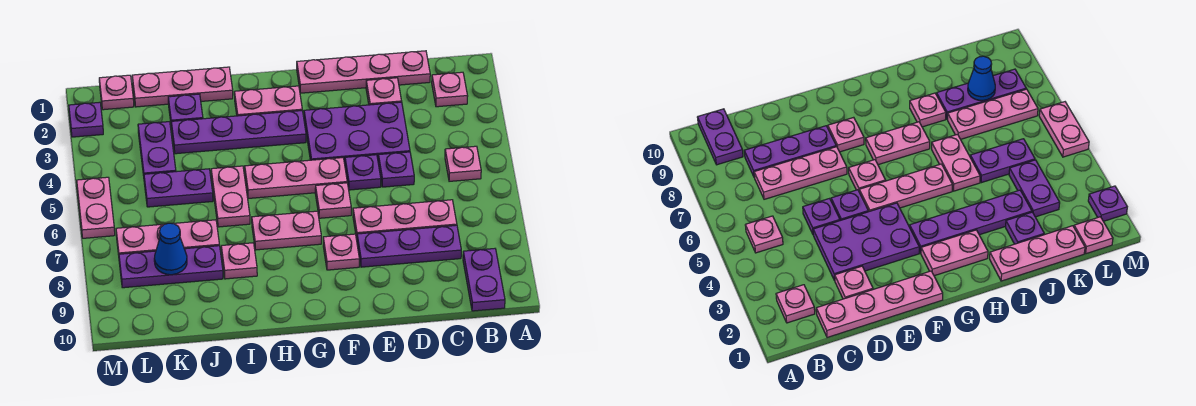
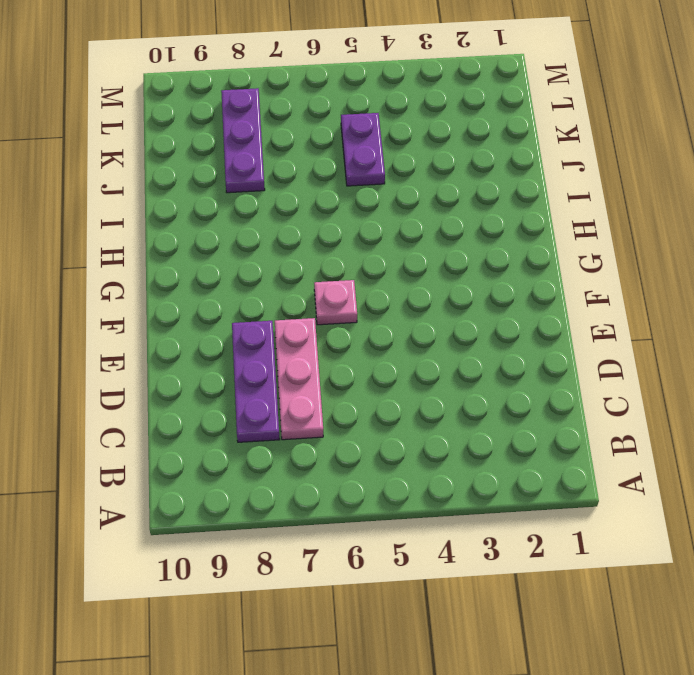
none -> pink 1x1 plate [432,72,468,107]
none -> pink 1x1 plate [445,146,481,181]
none -> purple 1x2 plate [463,249,505,311]

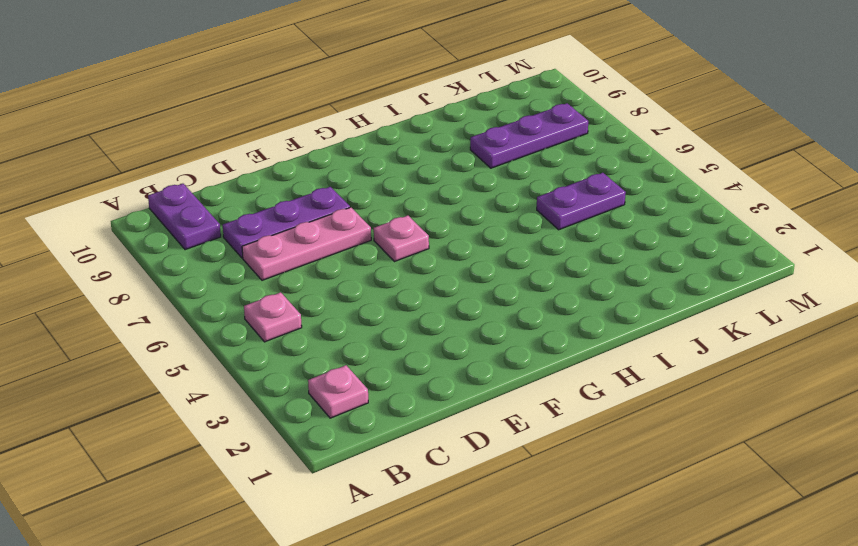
none -> pink 1x4 plate [297,51,430,93]
none -> pink 1x1 plate [366,78,402,105]
none -> purple 2x3 plate [304,102,410,164]

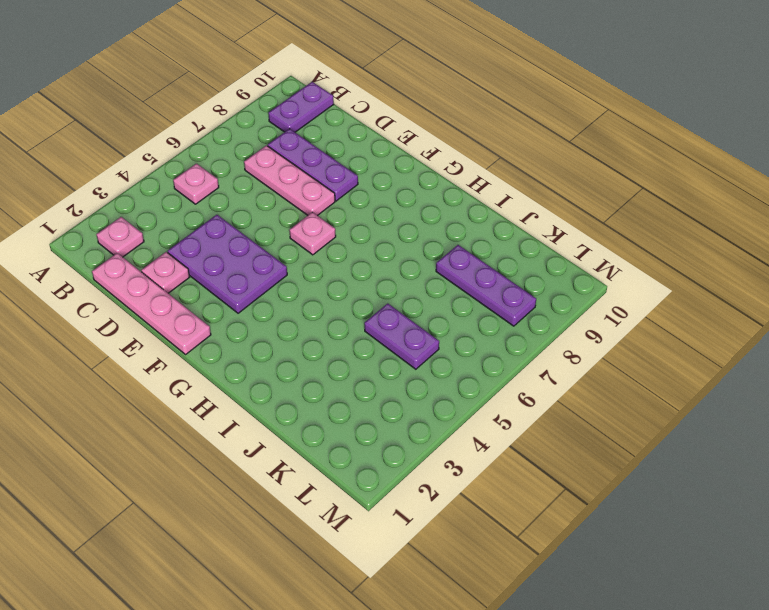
none -> purple 1x1 plate [378,152,414,187]
none -> purple 1x1 plate [345,155,381,190]
none -> pink 1x3 plate [245,158,347,199]

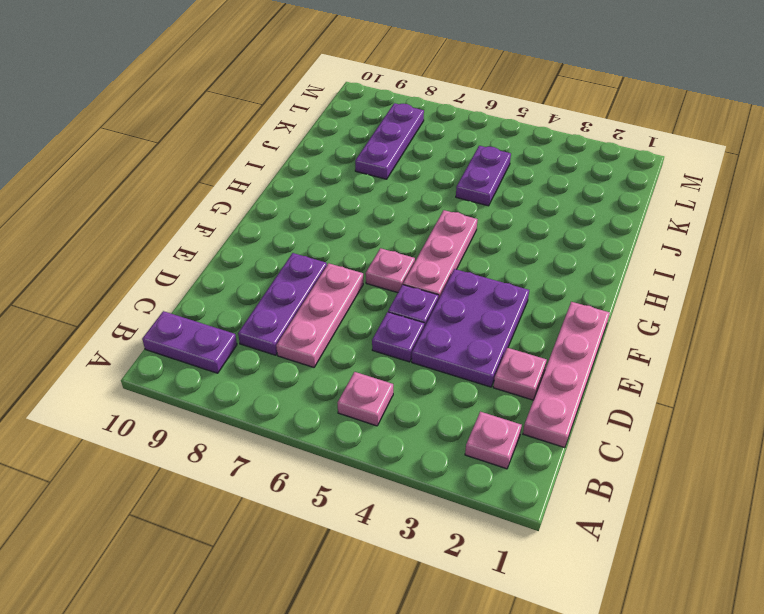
none -> pink 1x1 plate [323,234,359,270]
none -> pink 1x2 plate [234,86,302,116]
none -> purple 1x4 plate [171,111,306,154]

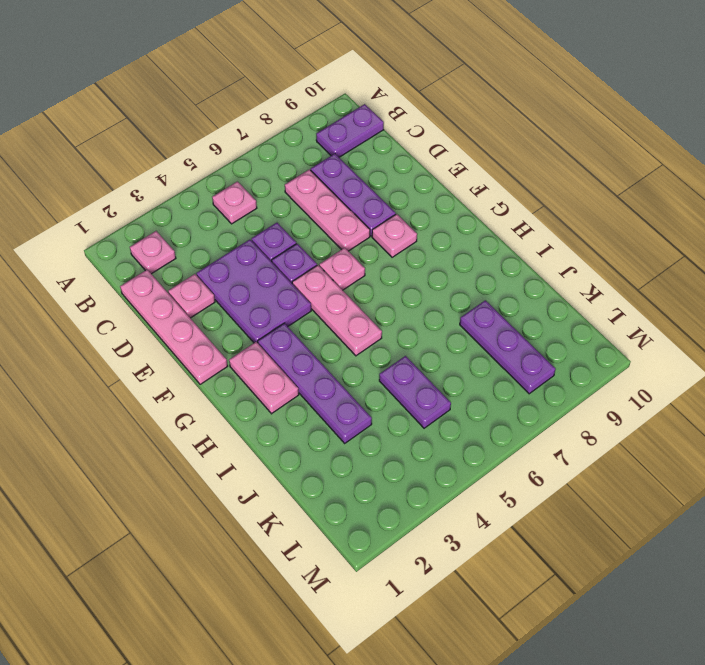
none -> pink 1x2 plate [252,211,321,250]
none -> pink 1x3 plate [132,67,233,107]
none -> pink 1x2 plate [211,166,250,227]

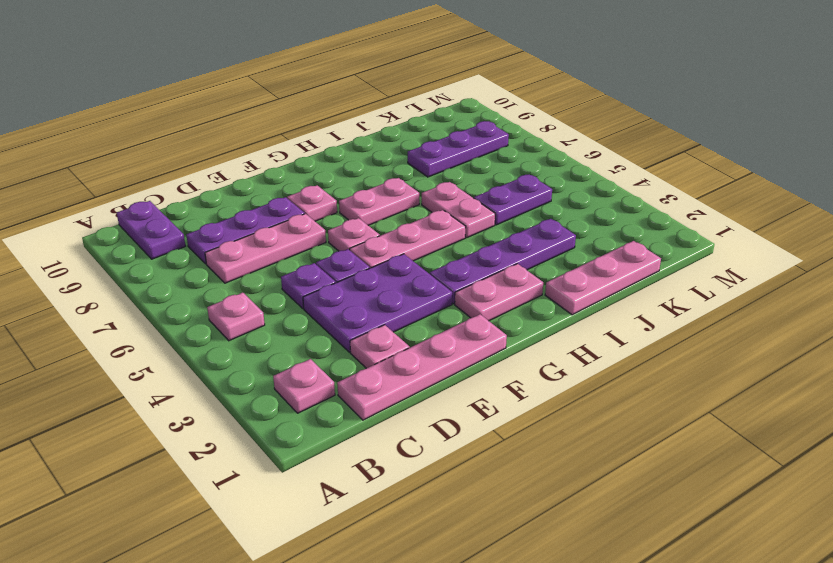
none -> pink 1x1 plate [221,243,257,279]
none -> purple 1x1 plate [168,94,203,129]
none -> pink 1x3 plate [116,220,220,255]

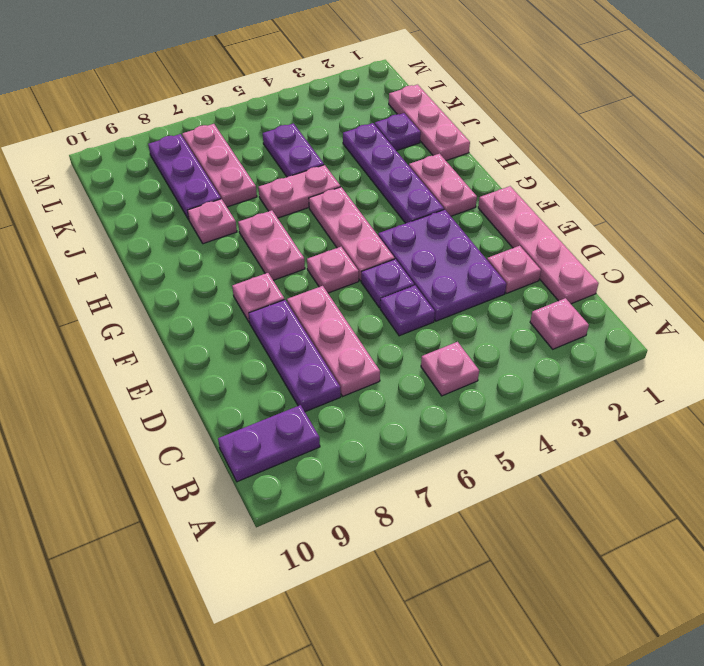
none -> purple 1x2 plate [138,122,176,176]
none -> pink 1x1 plate [99,75,134,110]
none -> purple 1x1 plate [69,102,103,137]

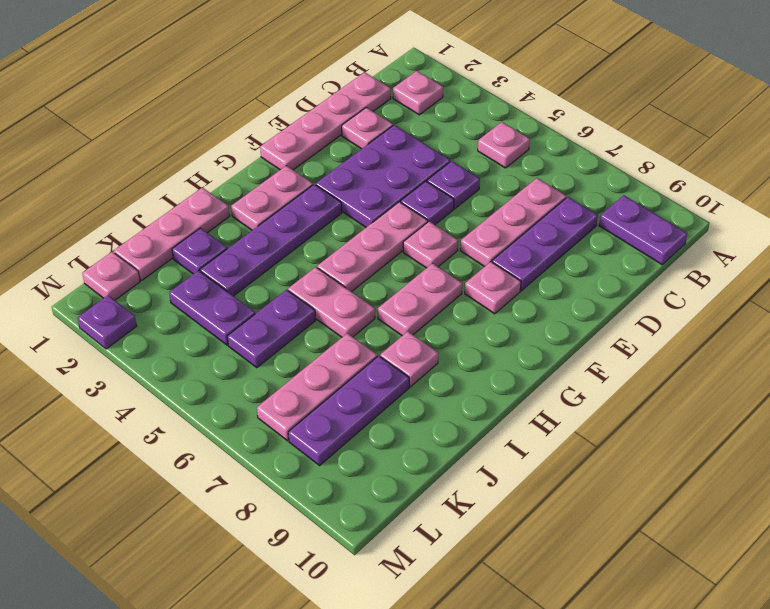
none -> pink 1x2 plate [77,177,115,238]
none -> blue 1x1 cone [154,223,187,275]

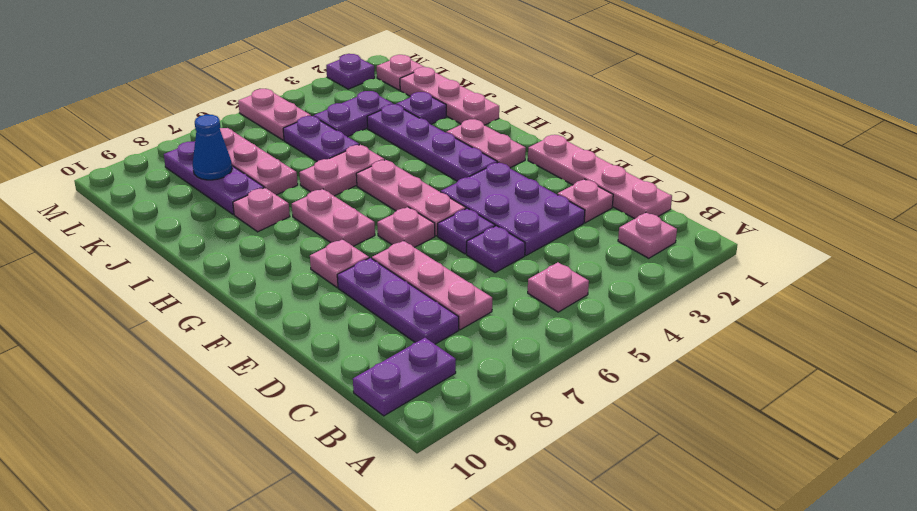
pink 1x2 plate [238,89,311,140] -> pink 1x2 plate turned to [77,177,115,238]

